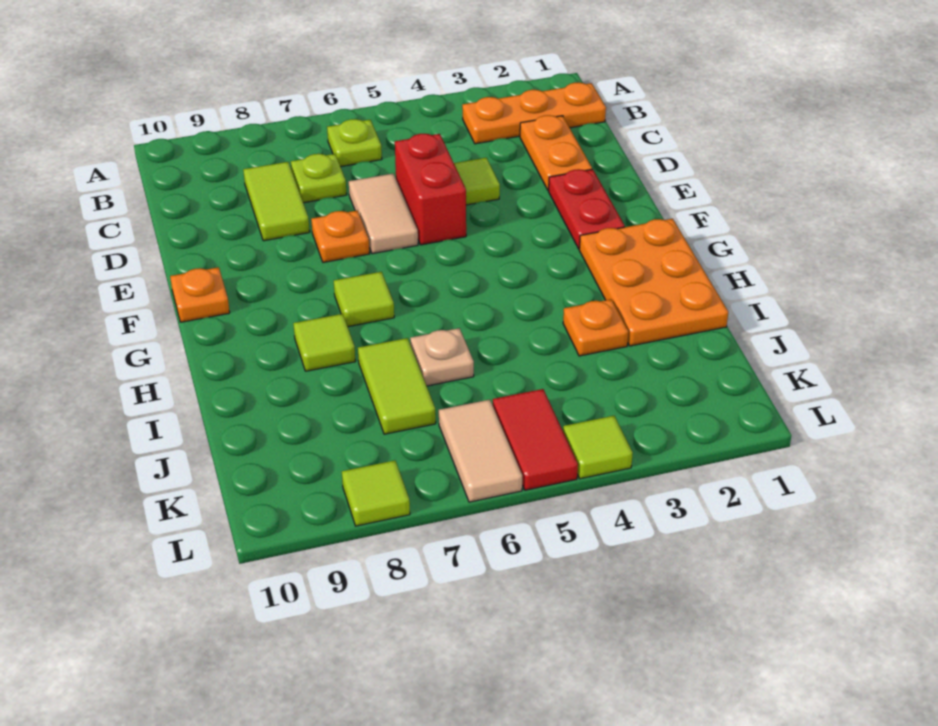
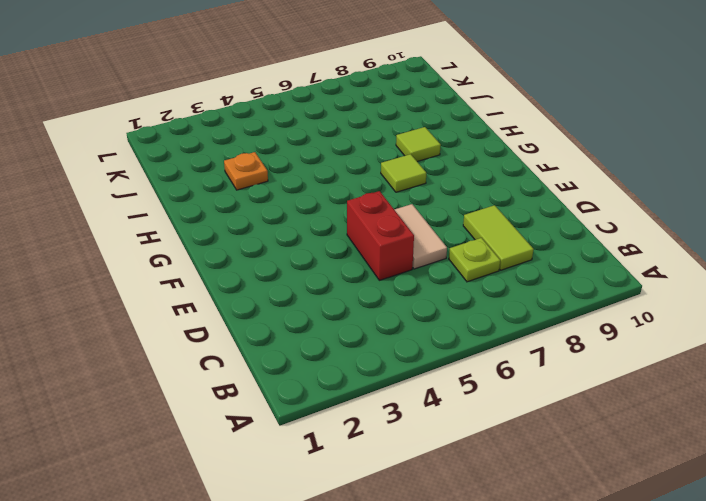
none -> orange 1x3 plate [462,82,606,144]
none -> lime 1x1 plate [327,119,382,167]
none -> orange 1x2 plate [520,115,592,191]

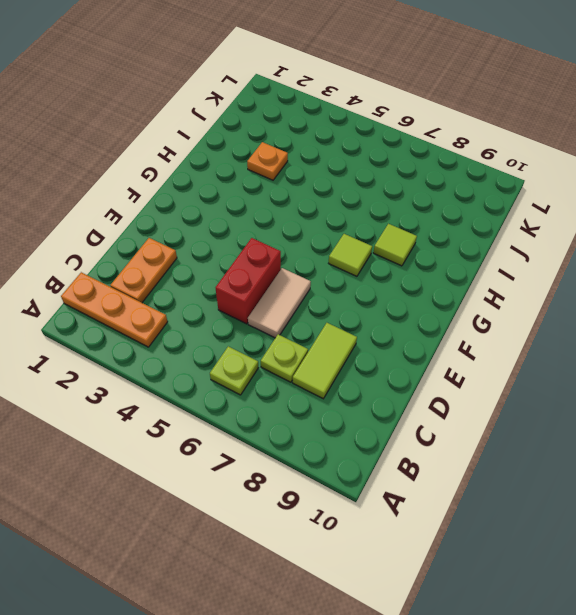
none -> lime 1x1 tile [454,158,500,205]
none -> red 1x2 plate [549,169,625,249]
none -> orange 1x1 plate [311,211,370,262]

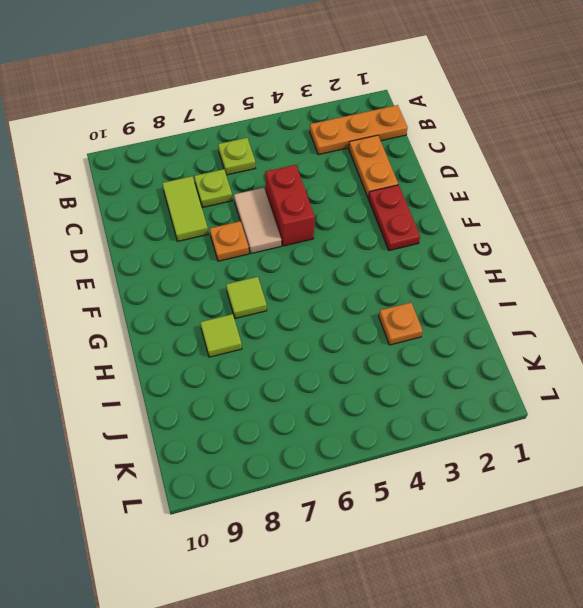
none -> lime 1x1 tile [454,158,500,205]
none -> orange 1x1 plate [170,267,230,322]
none -> orange 2x3 plate [579,219,728,346]

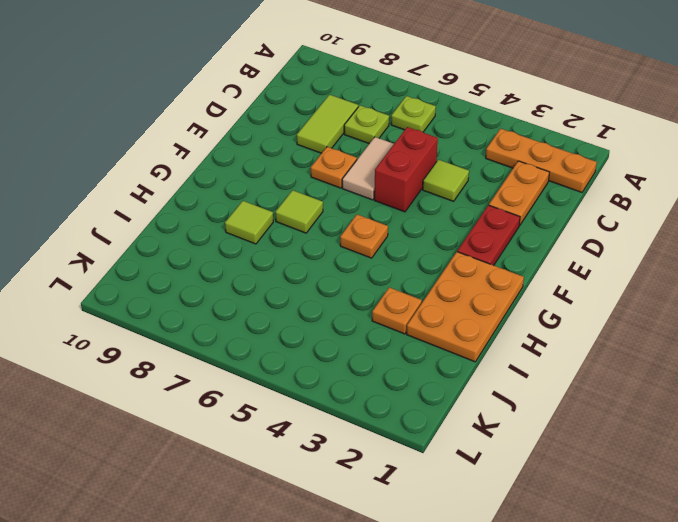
orange 1x1 plate [340,214,388,258] -> orange 1x1 plate moved to [170,267,230,322]
none -> tan 1x1 plate [410,328,474,386]
none -> lime 1x2 tile [358,338,436,434]
none -> red 1x2 tile [493,389,578,490]

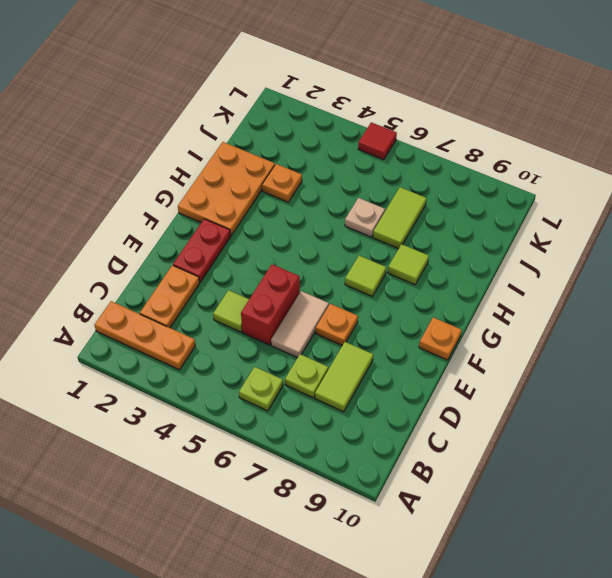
red 1x1 tile [358,122,397,160] -> red 1x2 tile [493,389,578,490]
none -> tan 1x2 tile [439,400,522,502]
none -> lime 1x1 tile [563,416,633,479]
none -> lime 1x1 tile [342,460,410,526]

